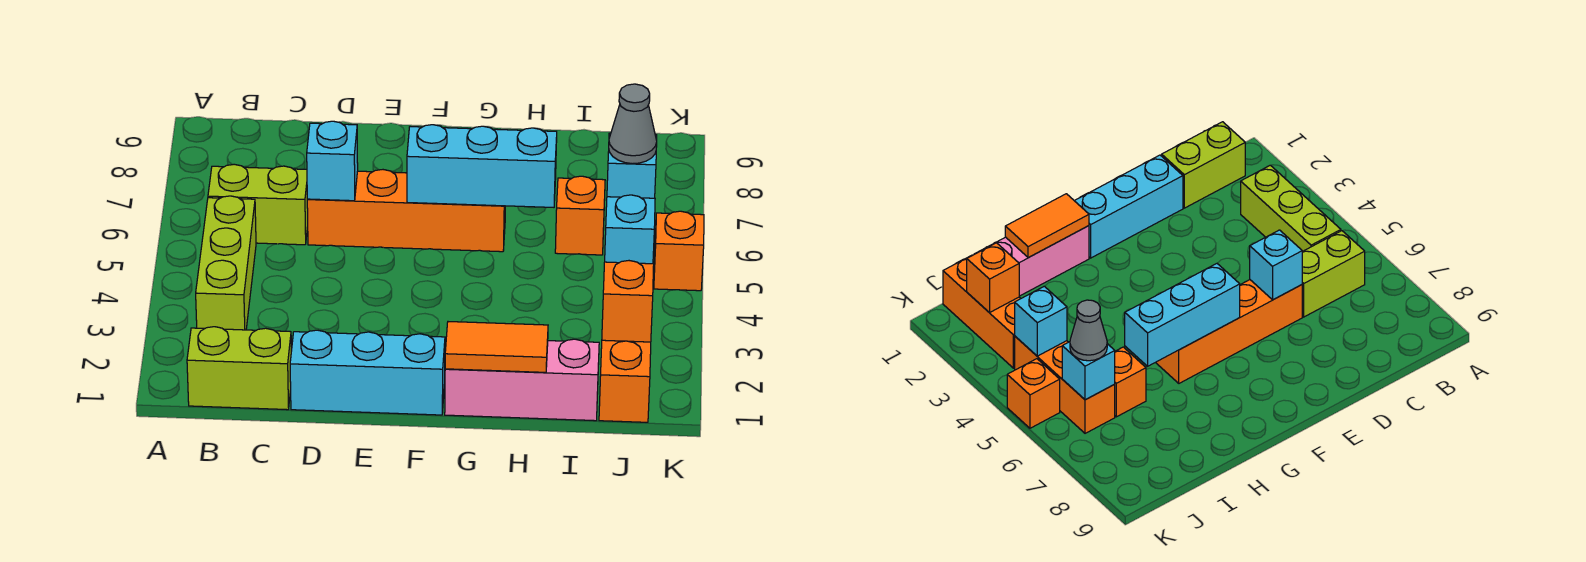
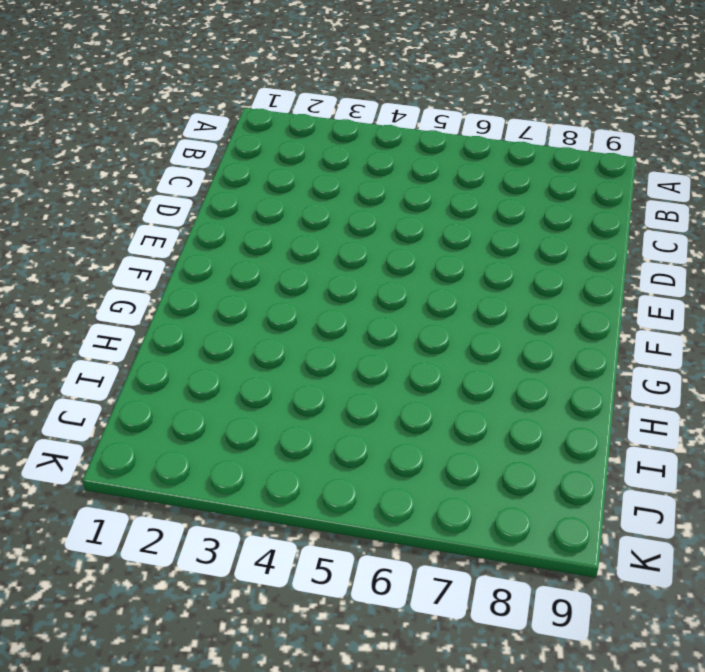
none -> lime 1x2 brick [187,327,291,410]
none -> lime 1x3 brick [196,196,256,330]
none -> lime 1x2 brick [208,164,308,245]

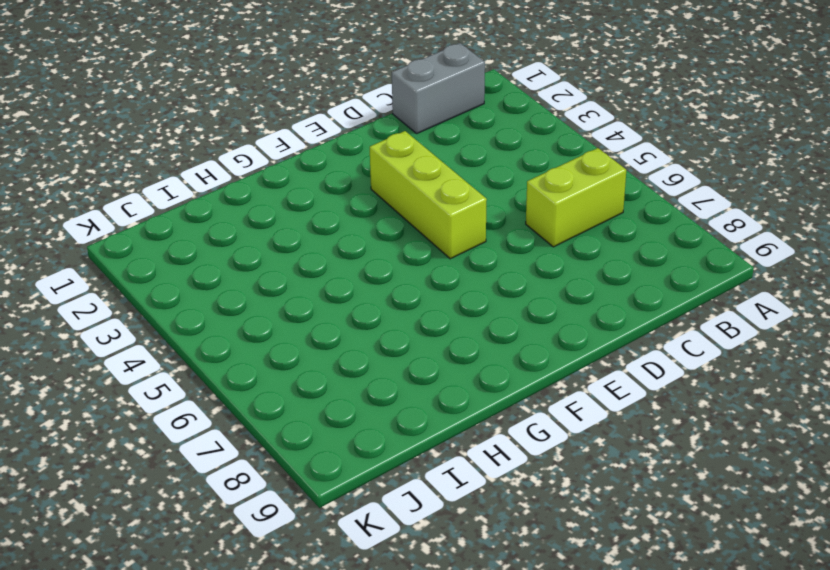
grey 1x2 brick [392,43,485,133] -> lime 1x2 brick [187,327,291,410]
lime 1x3 brick [370,131,487,259] -> lime 1x3 brick moved to [196,196,256,330]
none -> cyan 1x3 brick [290,330,445,415]
none -> orange 1x4 brick [307,170,505,252]
none -> pink 1x3 brick [445,339,599,421]

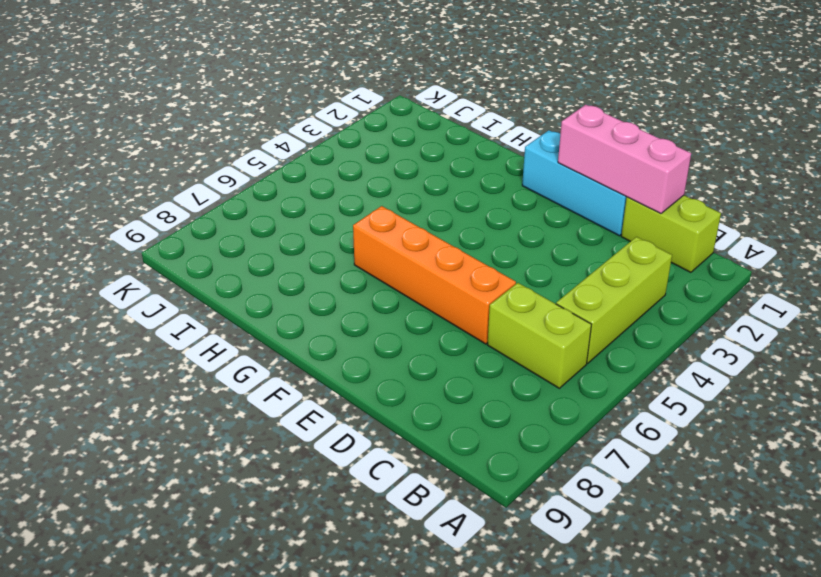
pink 1x3 brick [558,105,691,213] -> pink 1x3 brick moved to [445,339,599,421]
none -> orange 1x1 brick [555,176,605,255]
none -> orange 1x3 brick [599,340,651,422]
none -> orange 1x3 brick [1015,336,1115,433]

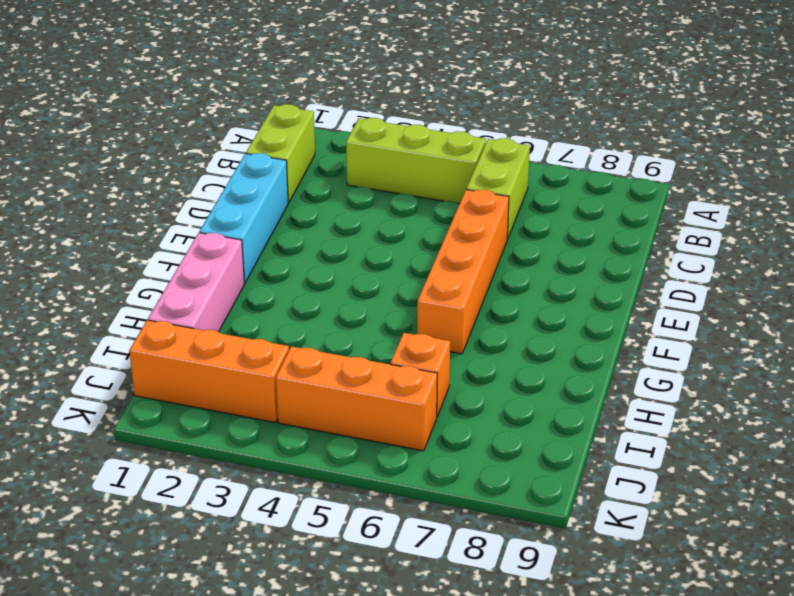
none -> orange 1x1 brick [654,211,704,291]
none -> cyan 1x1 brick [307,121,358,201]
none -> cyan 1x3 brick [407,125,557,207]

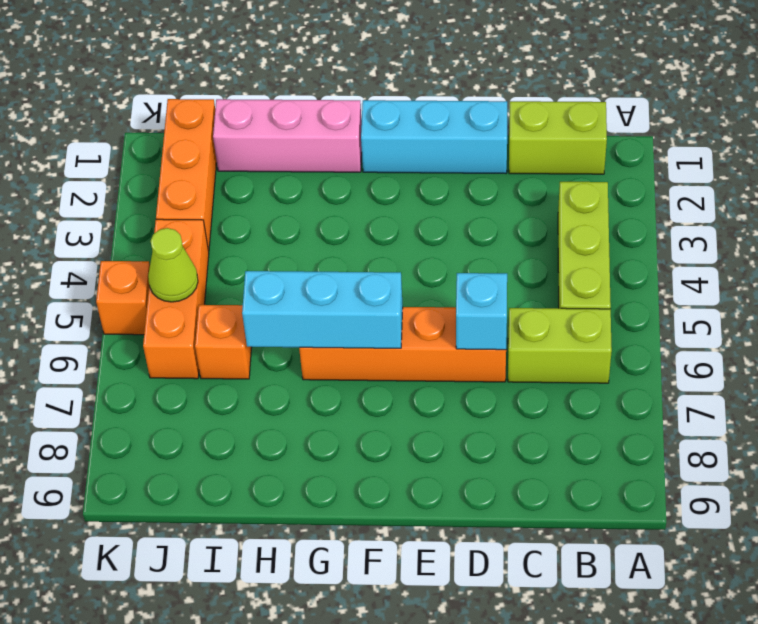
lime 1x1 cone [148,228,198,302] -> none
none -> orange 1x2 tile [445,322,548,372]
none -> orange 1x1 brick [602,261,654,342]
none -> cyan 1x1 brick [605,195,655,264]

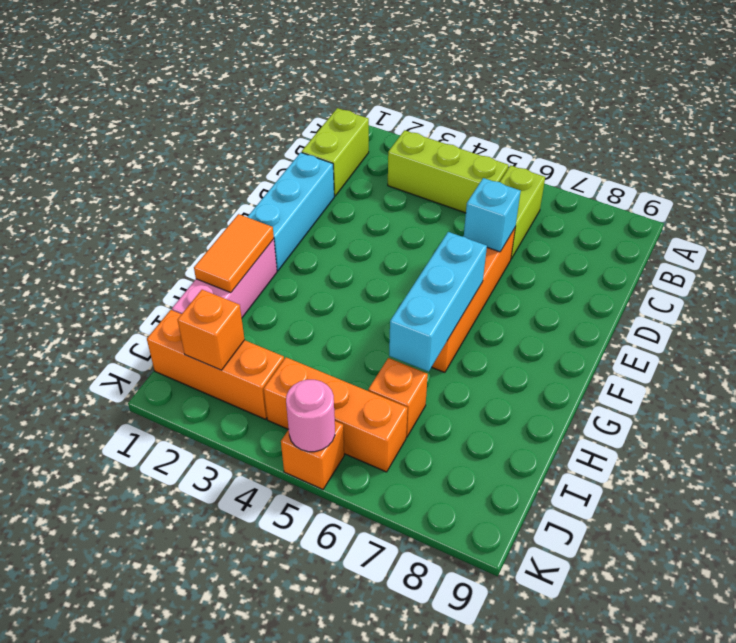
pink 1x1 round brick [286,380,335,452] -> none
none -> cyan 1x1 brick [605,195,655,264]
none -> cyan 1x1 brick [607,133,657,198]
none -> grey 1x1 cone [609,84,657,164]

